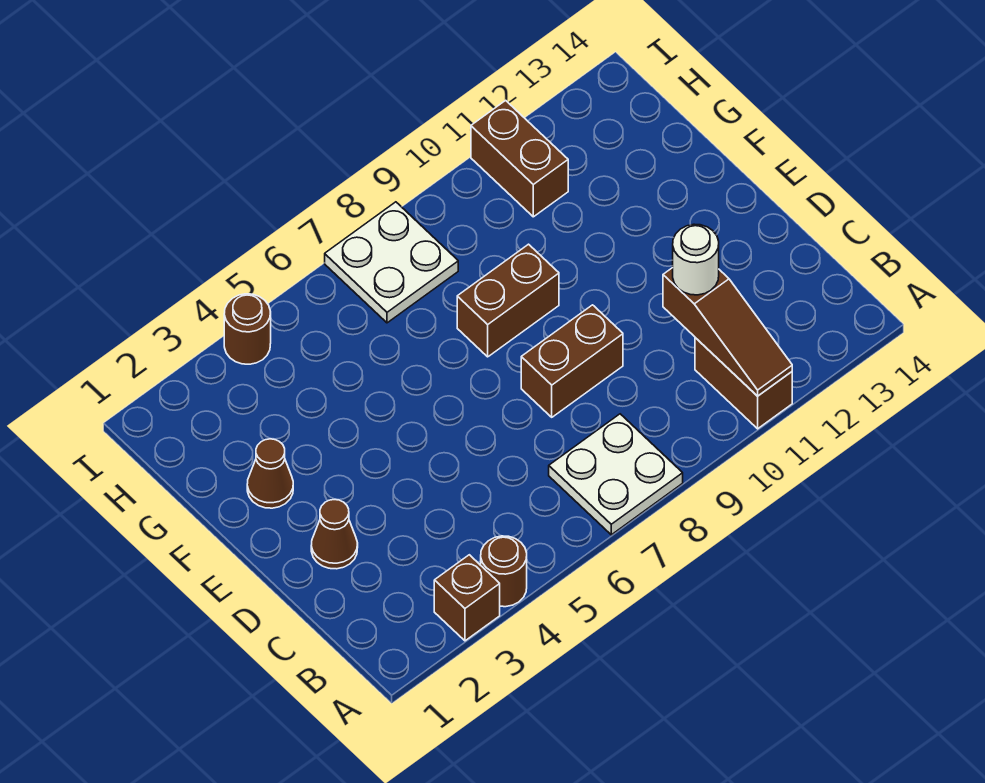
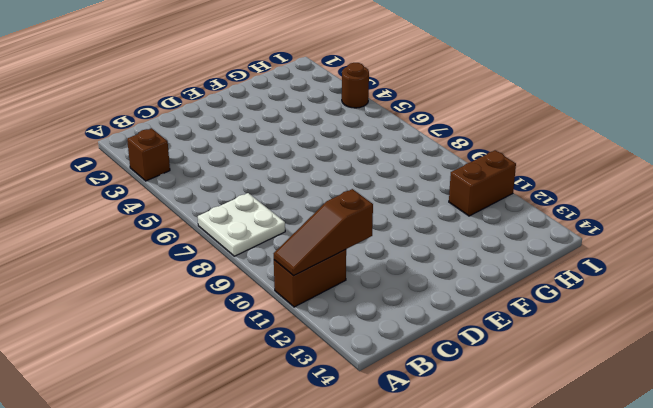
none -> brown 1x1 round brick [481,536,527,607]
none -> brown 1x1 cone [311,500,358,569]
none -> brown 1x2 brick [521,305,623,417]

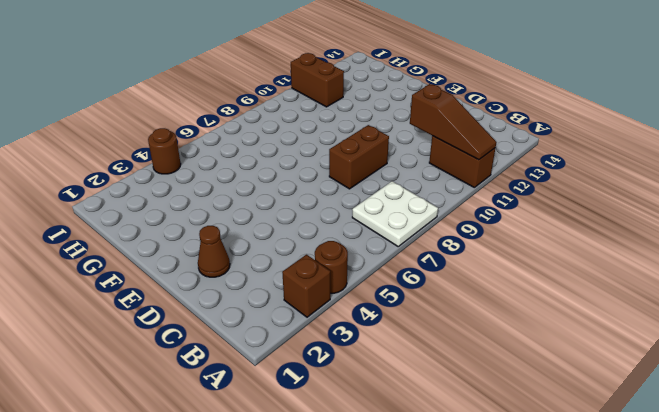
none -> brown 1x1 cone [247,439,293,508]
none -> brown 1x2 brick [457,244,559,357]
none -> white 2x2 plate [325,202,458,323]

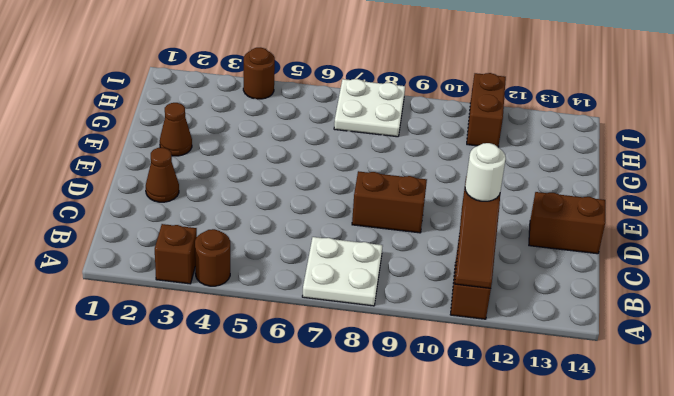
brown 1x2 brick [529,192,605,254] -> brown 1x2 brick moved to [457,244,559,357]

